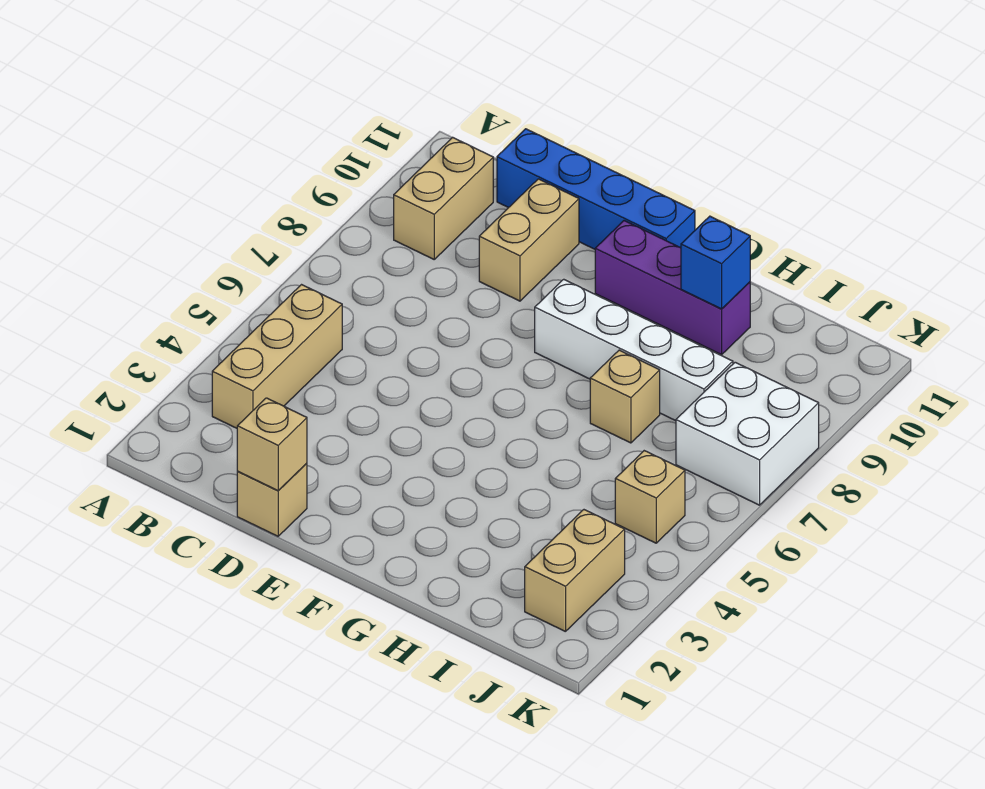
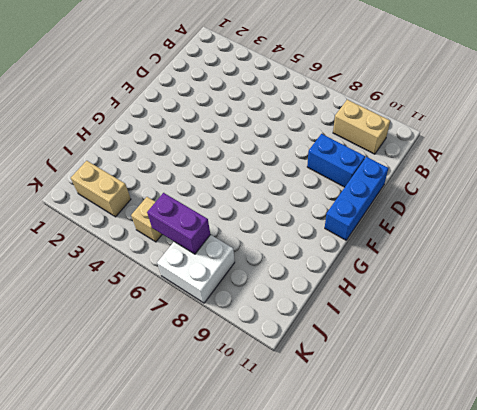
blue 1x2 brick [307,134,365,187] -> tan 1x2 brick [479,179,579,301]
blue 1x3 brick [325,157,388,240] -> blue 1x4 brick [497,129,695,249]
purple 1x2 brick [147,193,211,254] -> none
none -> tan 1x3 brick [212,285,342,428]
none -> tan 1x1 brick [237,463,307,536]
none -> white 1x4 brick [535,279,733,421]

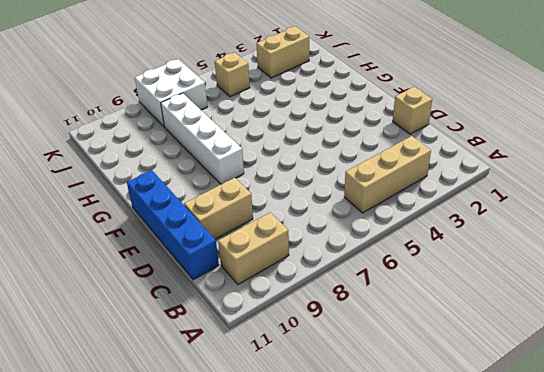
none -> purple 1x3 brick [595,221,750,355]
none -> tan 1x1 brick [590,350,660,443]
none -> tan 1x1 brick [237,398,307,491]

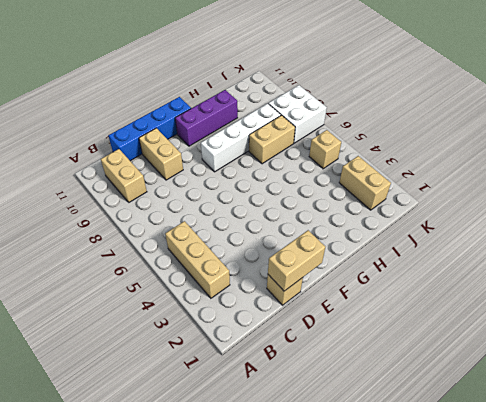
tan 1x2 brick [268,230,325,291] -> tan 1x1 brick [237,398,307,491]
tan 1x2 brick [249,115,295,164] -> tan 1x1 brick [590,350,660,443]
none -> blue 1x1 brick [681,216,750,309]

